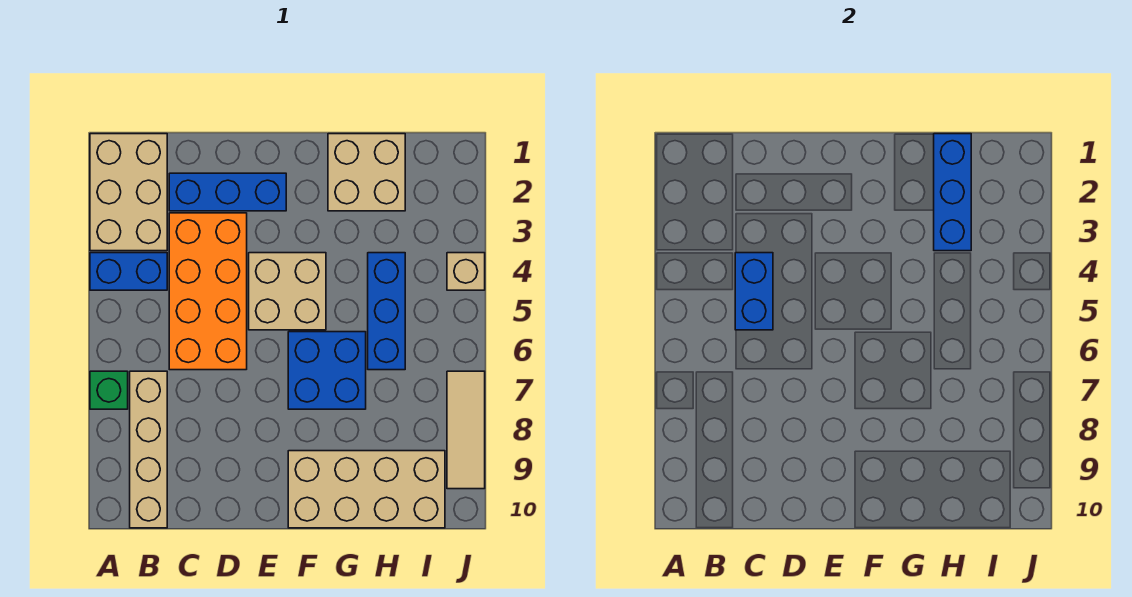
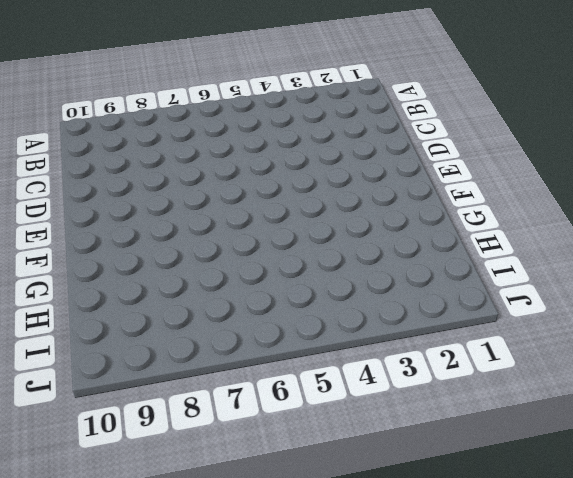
none -> tan 2x3 brick [90,134,167,251]
none -> blue 1x2 brick [90,253,167,290]
none -> green 1x1 brick [90,371,128,409]

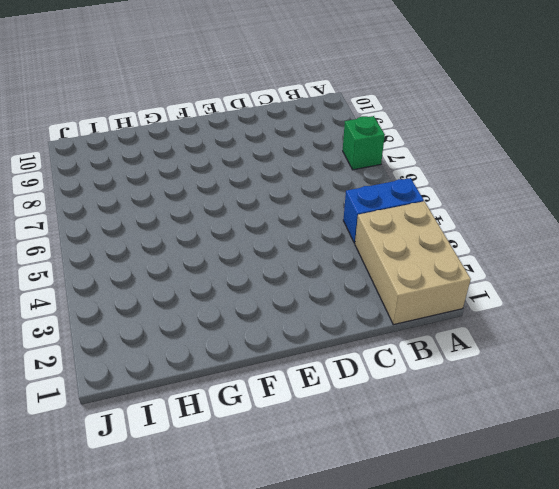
none -> tan 1x4 brick [130,371,167,528]
none -> blue 1x3 brick [169,173,286,211]
none -> orange 2x4 brick [169,213,247,370]

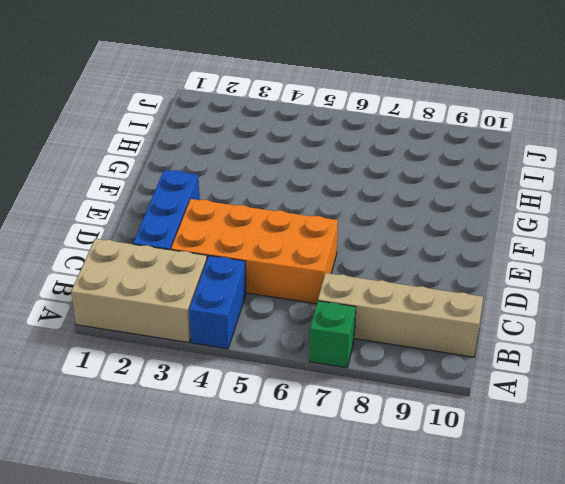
none -> tan 2x2 brick [249,253,326,330]
none -> blue 2x2 brick [288,332,366,409]
none -> tan 2x4 brick [288,451,445,528]

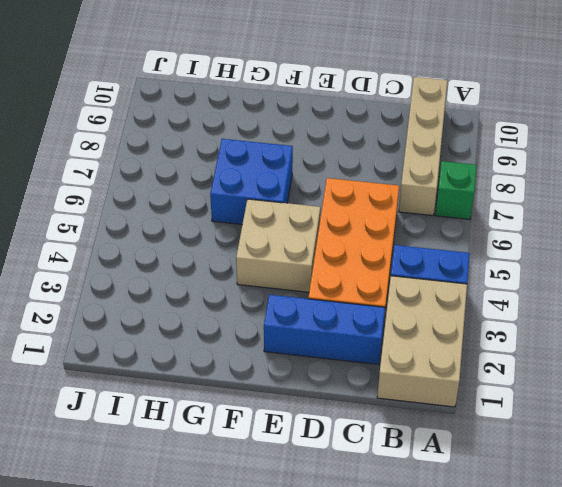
none -> tan 2x4 brick [288,451,445,528]
none -> tan 2x2 brick [328,134,405,211]
none -> blue 1x3 brick [368,253,405,370]

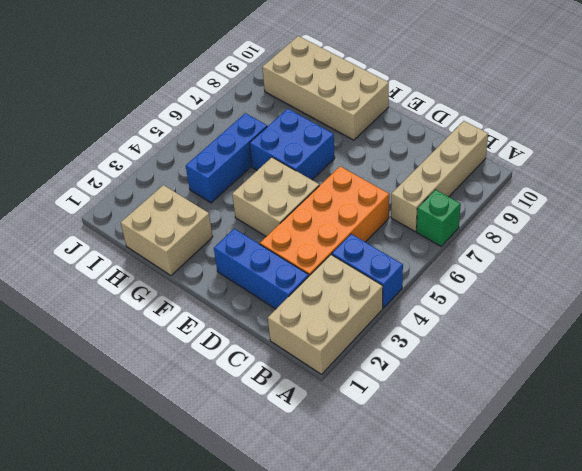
none -> tan 1x1 brick [447,253,485,290]
none -> tan 1x3 tile [447,371,485,489]
none -> blue 1x2 brick [735,253,773,330]

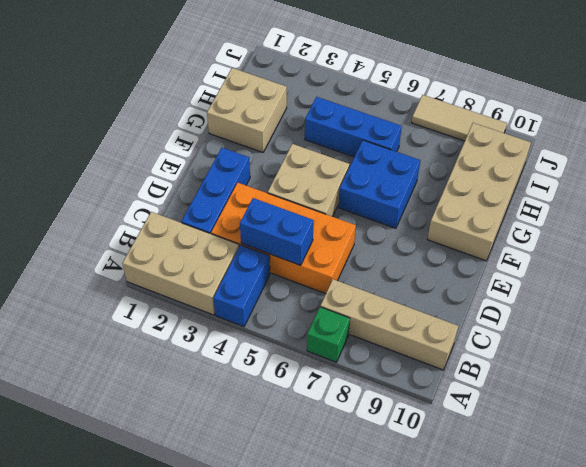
none -> tan 1x1 brick [447,253,485,290]
none -> blue 1x3 brick [934,134,971,251]

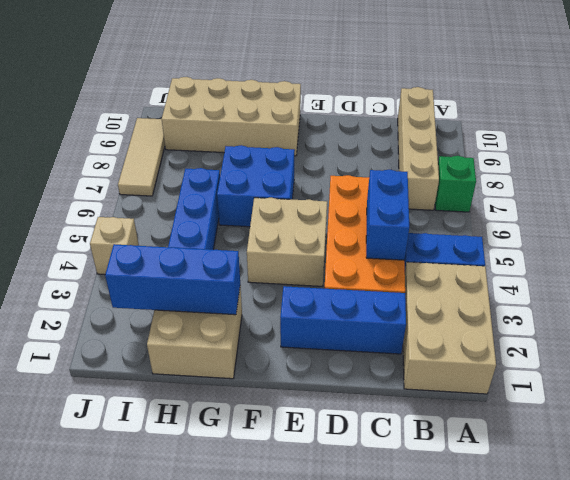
blue 1x3 brick [105,244,240,315] -> blue 1x3 brick turned to [934,134,971,251]

